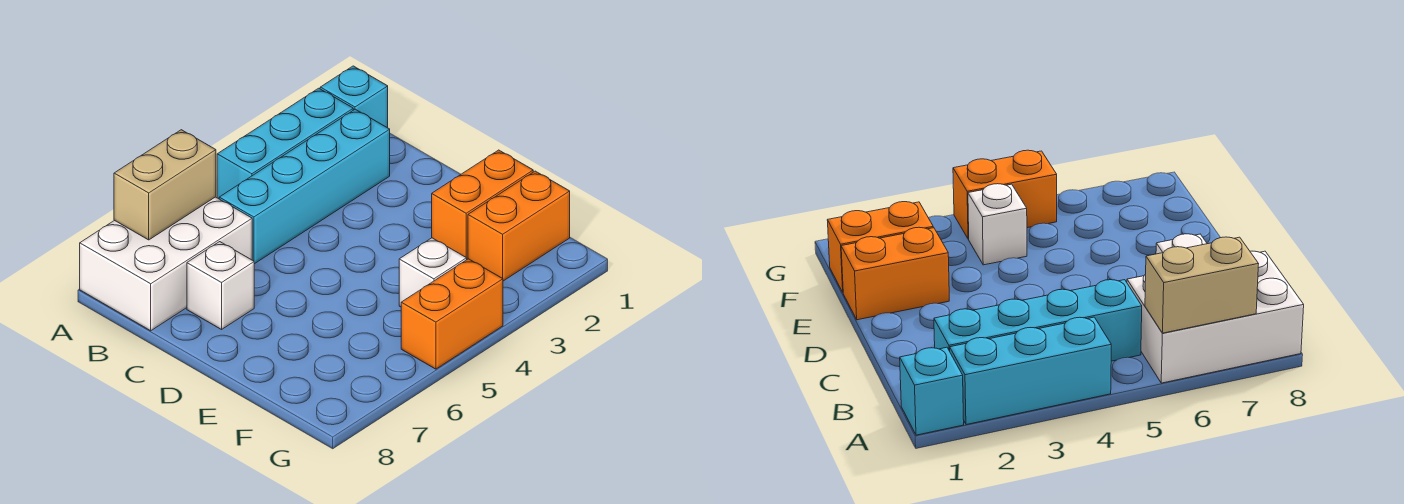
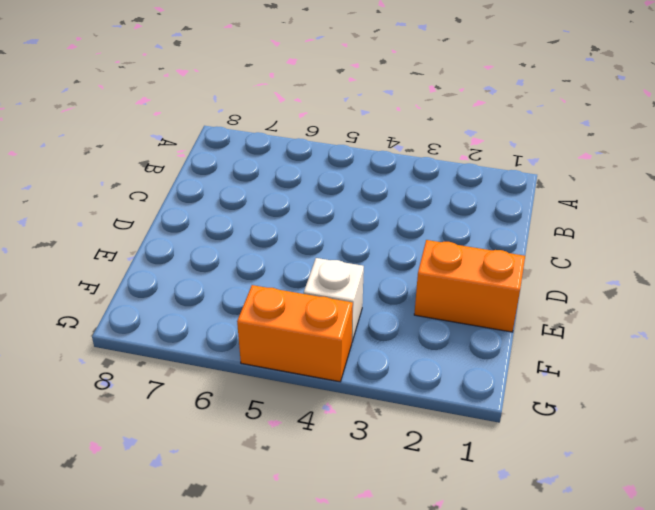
none -> cyan 1x1 brick [320,66,388,128]
none -> cyan 1x3 brick [217,88,353,199]

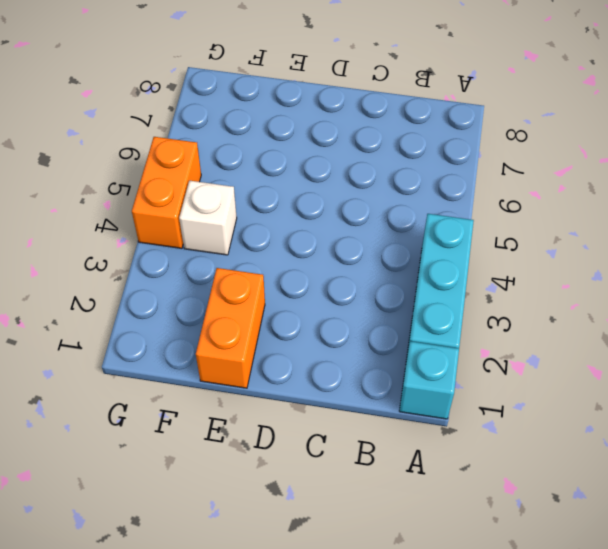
none -> white 2x3 brick [80,197,252,331]
none -> cyan 1x4 brick [219,109,390,264]

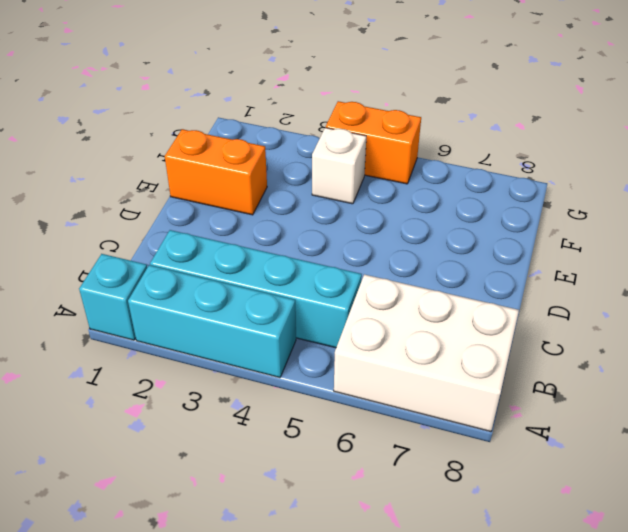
none -> white 1x1 brick [187,242,254,329]
none -> orange 1x2 brick [468,171,570,281]

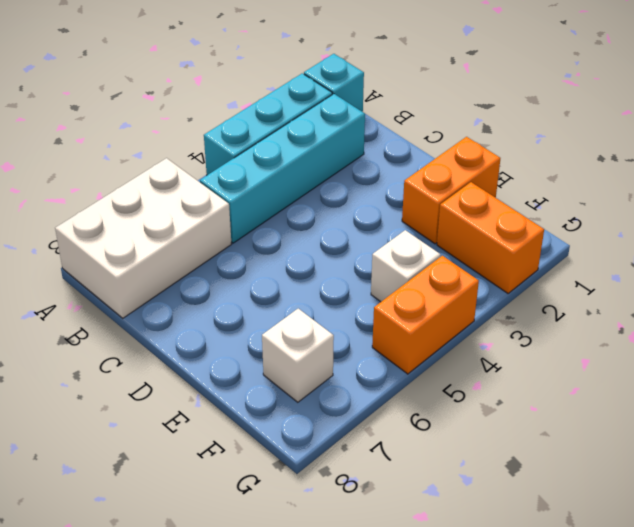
orange 1x2 brick [437,182,544,293] -> orange 1x2 brick turned to [468,171,570,281]
white 1x1 brick [262,309,334,402] -> white 1x1 brick moved to [187,242,254,329]
none -> tan 1x2 brick [114,130,216,240]

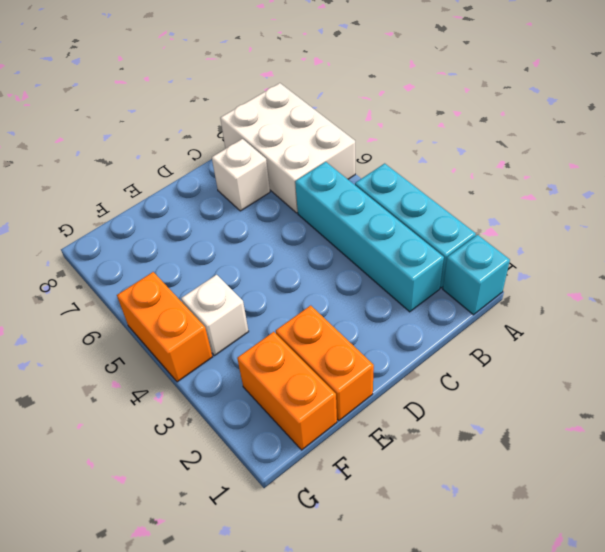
none -> tan 1x2 brick [114,130,216,240]

